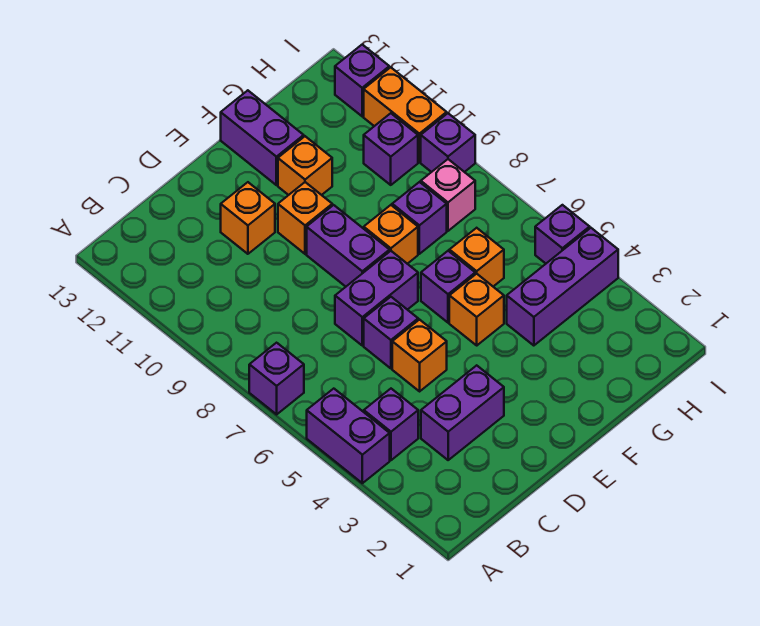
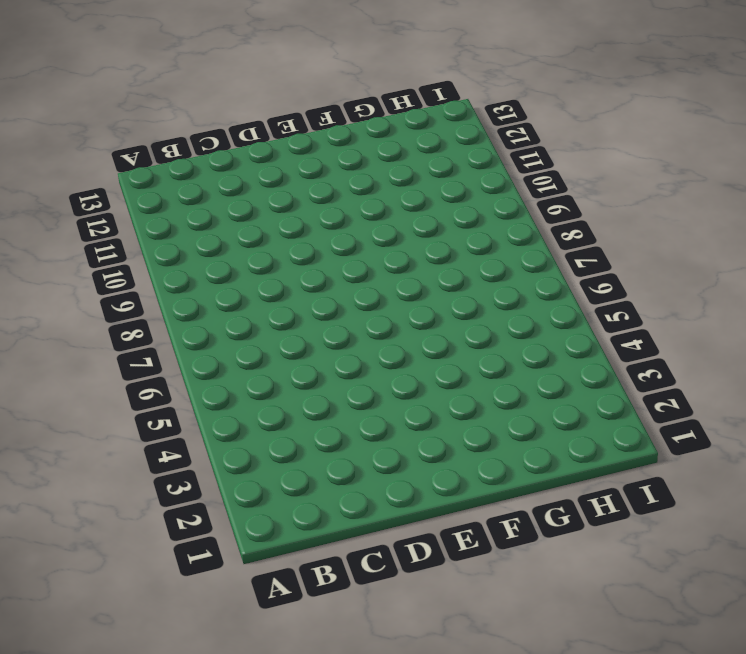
none -> purple 1x2 brick [307,389,390,483]
none -> purple 1x1 brick [249,343,304,414]
none -> purple 1x1 brick [364,389,418,460]

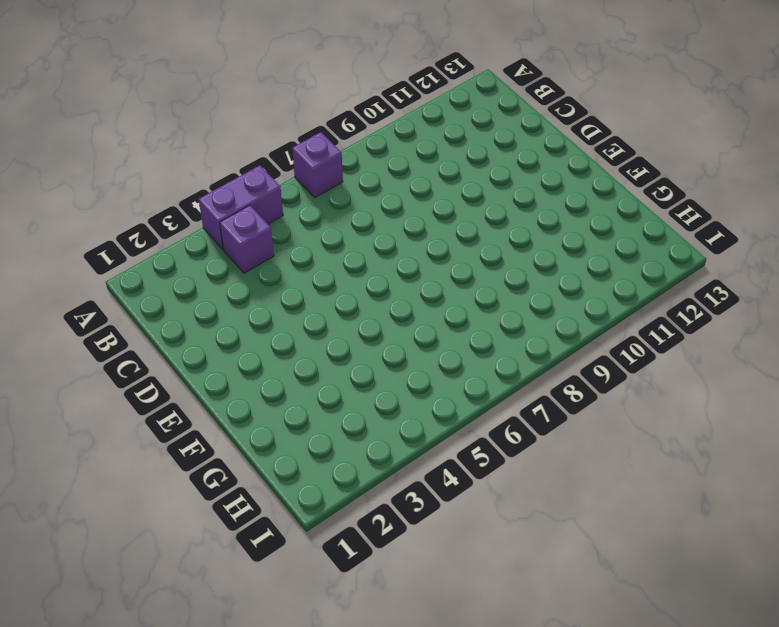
none -> purple 1x2 brick [421,365,504,460]
none -> orange 1x1 brick [392,320,447,391]
none -> purple 1x1 brick [364,297,418,368]

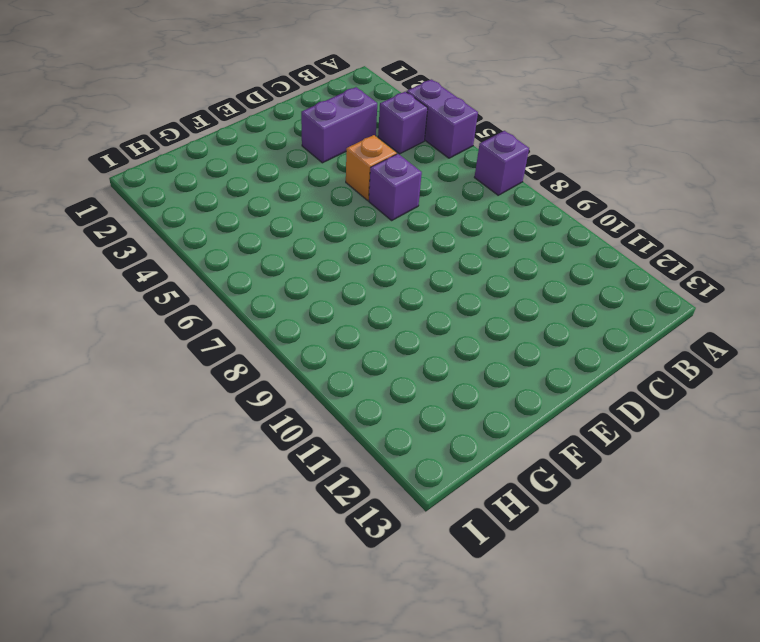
none -> purple 1x2 brick [335,251,418,346]
none -> orange 1x1 brick [221,182,275,254]
none -> purple 1x2 brick [307,205,390,287]

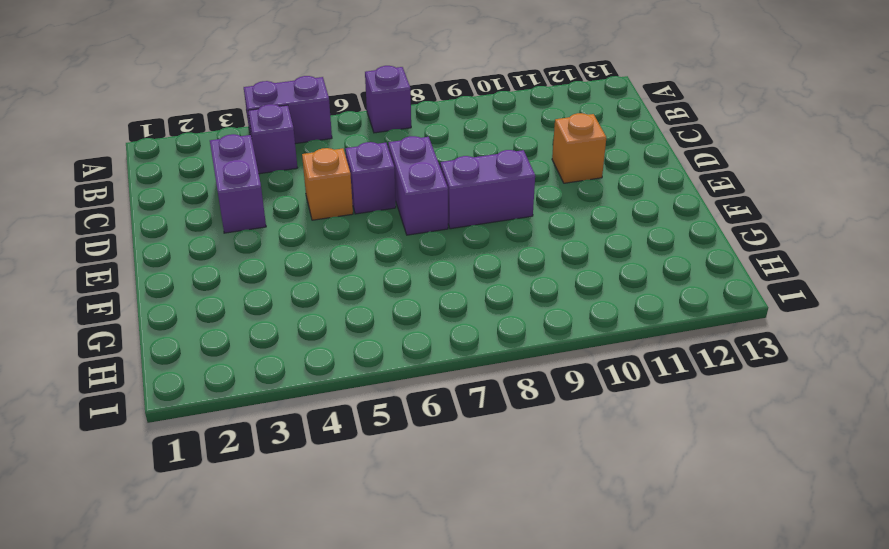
none -> orange 1x1 brick [278,182,332,254]
none -> orange 1x1 brick [449,274,504,345]
none -> purple 1x1 brick [421,251,475,323]

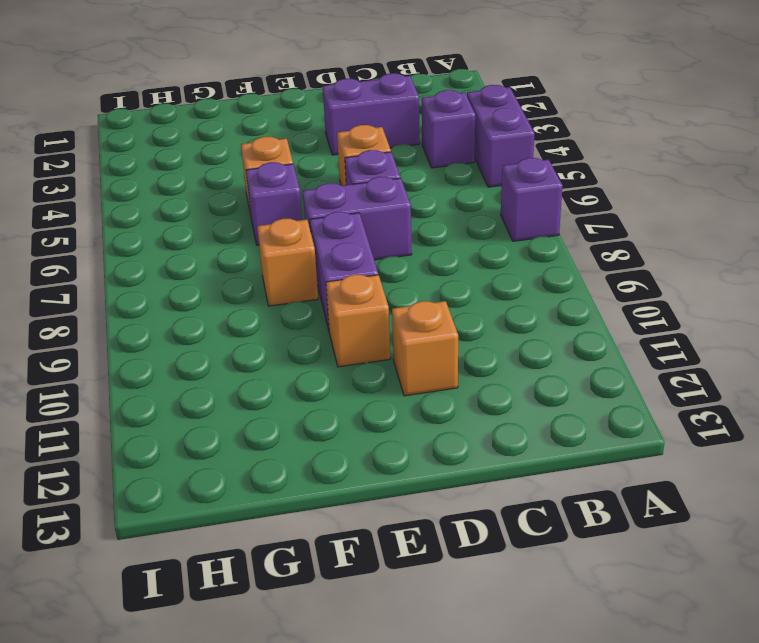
none -> orange 1x1 brick [278,136,332,195]
none -> purple 1x2 brick [221,90,304,185]
none -> purple 1x3 brick [507,228,618,346]

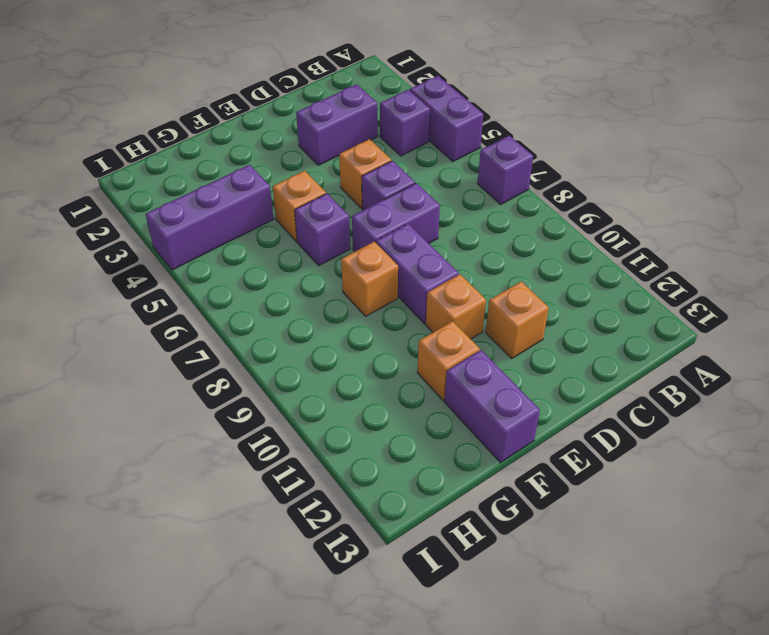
none -> orange 1x1 brick [449,228,504,286]
none -> purple 1x1 brick [392,182,447,254]
none -> pink 1x1 brick [421,159,475,231]

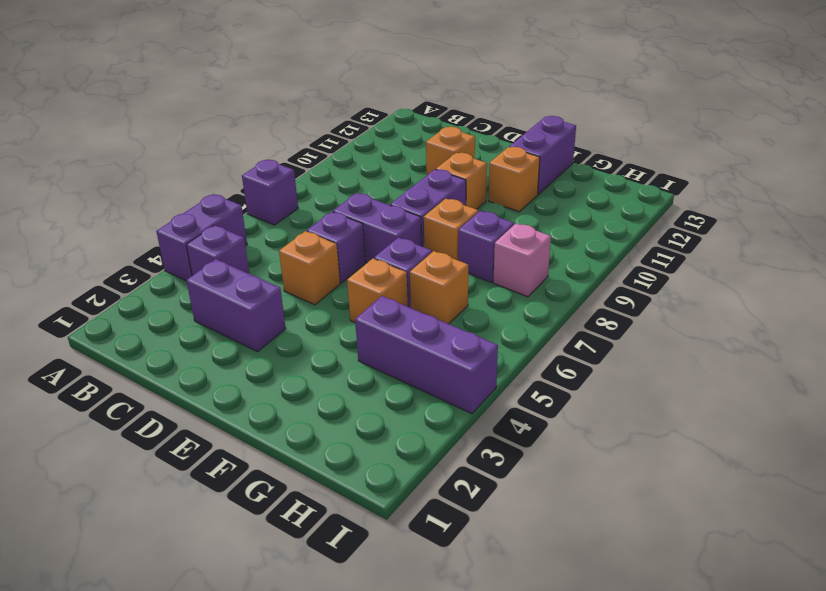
none -> purple 1x1 brick [364,113,418,185]
none -> purple 1x1 brick [535,205,590,263]
none -> purple 1x1 brick [421,113,475,172]

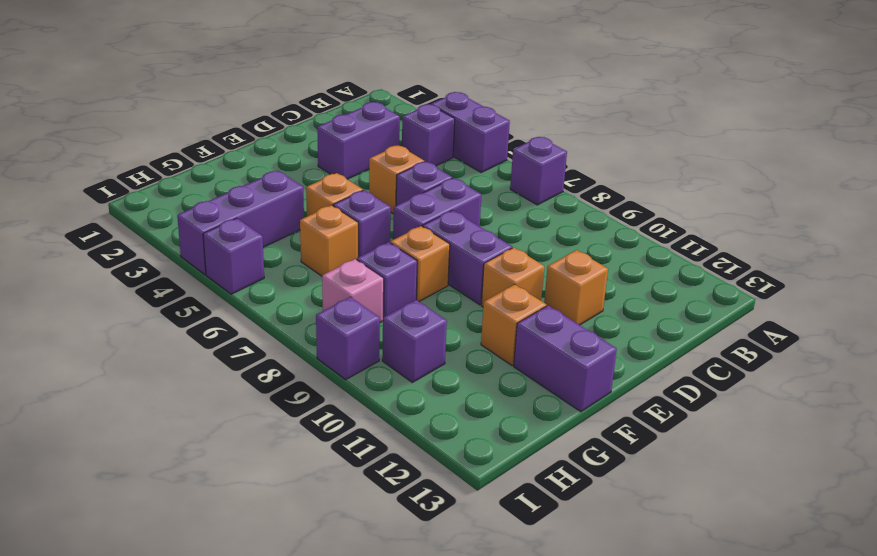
none -> orange 1x2 brick [364,67,447,162]
none -> purple 1x1 brick [335,45,389,116]

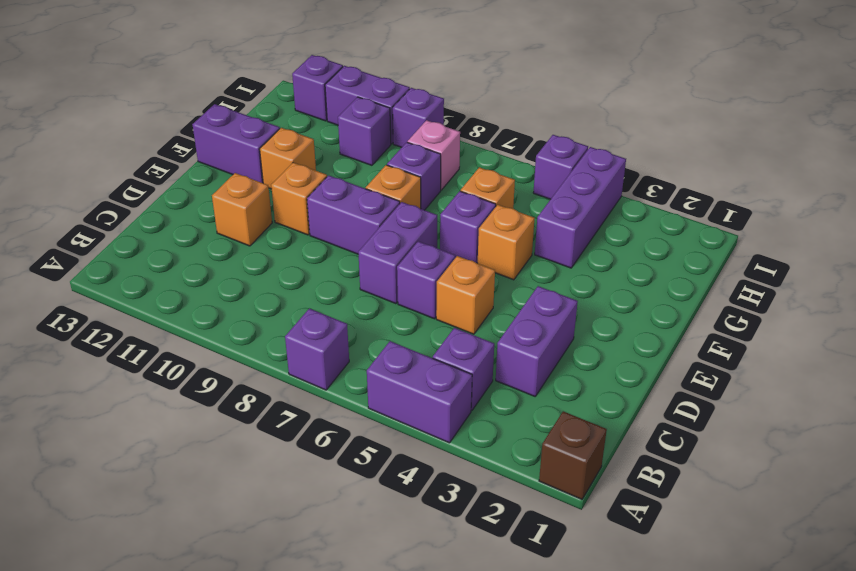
brown 1x1 brick [539,411,607,499] -> none
purple 1x2 brick [325,66,410,144] -> orange 1x2 brick [364,67,447,162]

